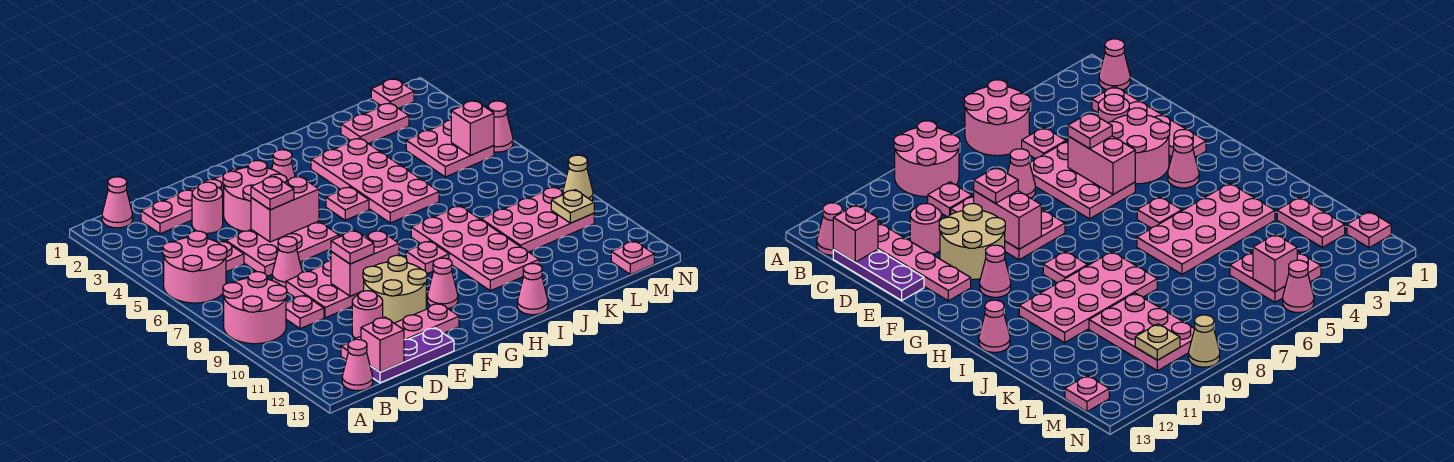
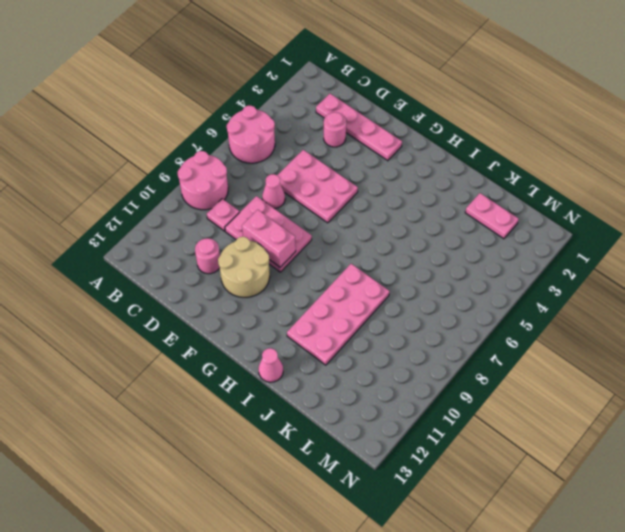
none -> pink 1x1 cone [102,177,133,228]
none -> pink 1x1 cone [342,339,373,390]
none -> pink 1x1 plate [218,241,244,272]
none -> pink 1x4 plate [341,304,459,360]

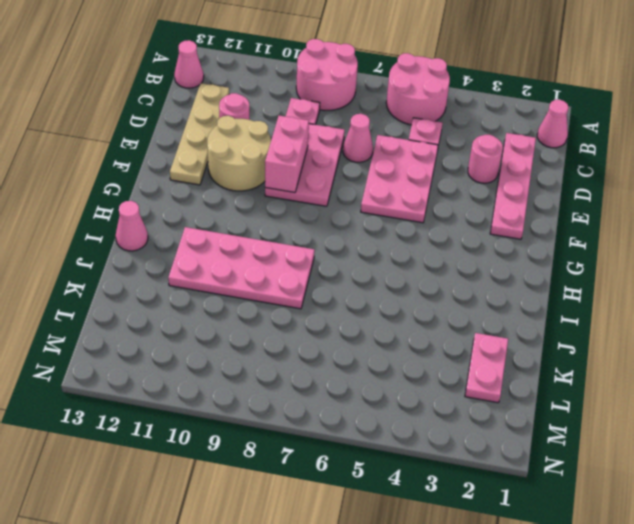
tan 1x4 plate [170,83,229,185] -> pink 1x4 plate [341,304,459,360]
none -> purple 1x3 plate [370,328,454,383]
none -> pink 2x2 round brick [223,161,287,231]
none -> pink 1x1 cone [272,150,295,181]
none -> pink 1x1 cone [427,258,458,309]

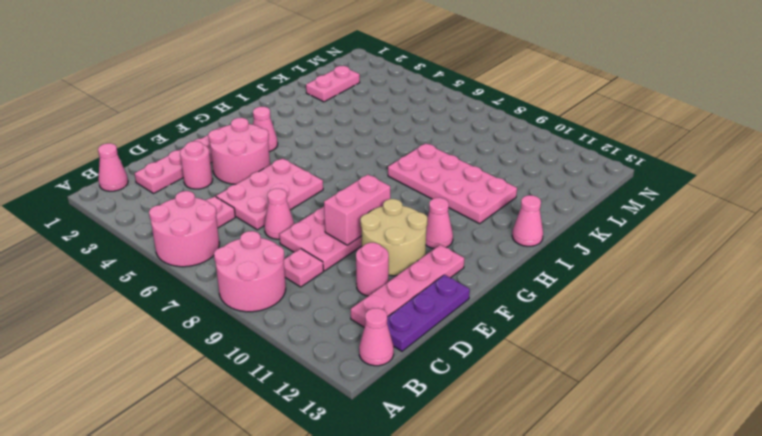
none -> pink 1x1 plate [326,187,369,220]
none -> pink 1x1 plate [406,241,449,274]
none -> pink 2x4 plate [311,138,439,223]
none -> pink 2x3 plate [481,187,594,252]

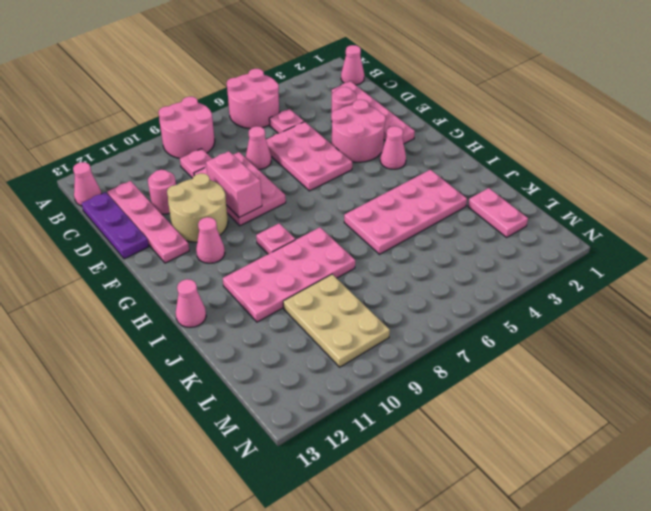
tan 2x3 plate [283,274,390,367] -> pink 2x3 plate [481,187,594,252]
none -> pink 1x1 plate [326,187,369,220]
none -> pink 2x2 plate [406,120,494,177]
none -> pink 1x1 plate [371,79,414,109]
none -> pink 1x1 plate [611,241,654,275]

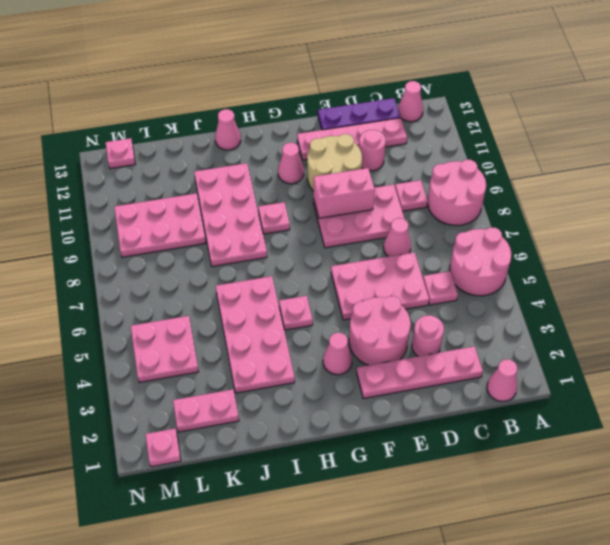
none -> pink 1x1 cone [488,101,513,152]
none -> tan 1x1 cone [563,155,593,201]
none -> pink 1x1 brick [361,317,404,372]
none -> pink 1x2 brick [251,176,319,242]

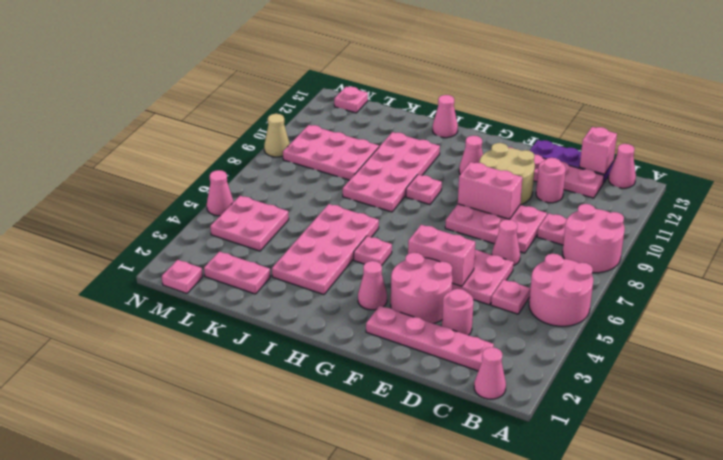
none -> pink 1x1 brick [451,101,494,155]
none -> tan 1x1 plate [551,190,594,223]
none -> pink 1x1 plate [251,176,294,210]
none -> pink 1x1 plate [331,231,374,264]

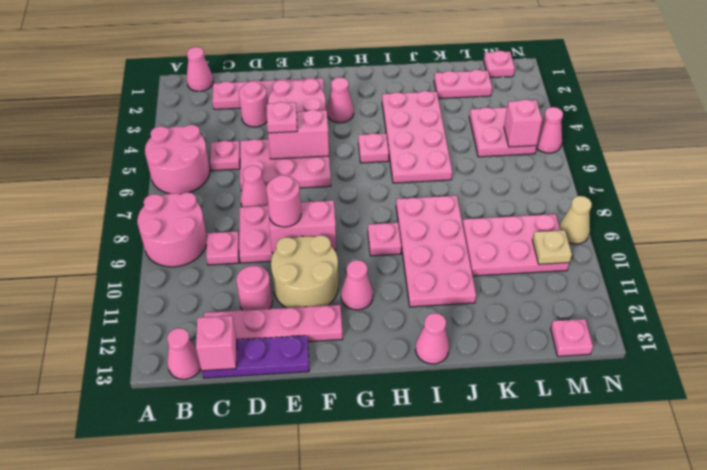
pink 1x1 round brick [266,175,301,227] -> pink 1x1 plate [331,231,374,264]

